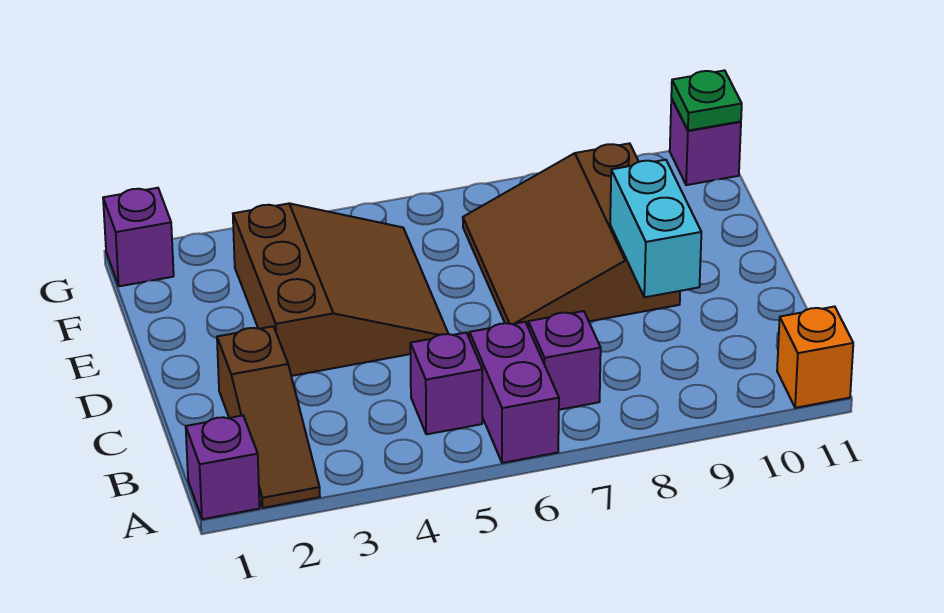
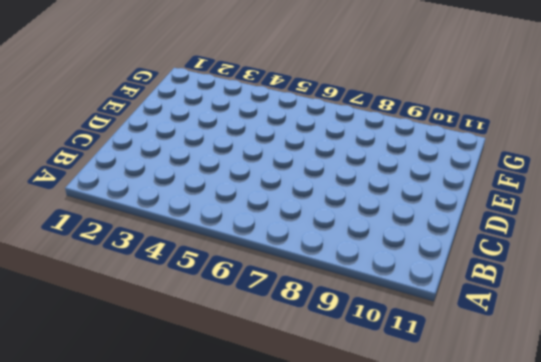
none -> purple 1x1 brick [186,416,260,519]
none -> brown 1x3 slope [217,326,320,508]
none -> purple 1x2 brick [469,322,559,463]

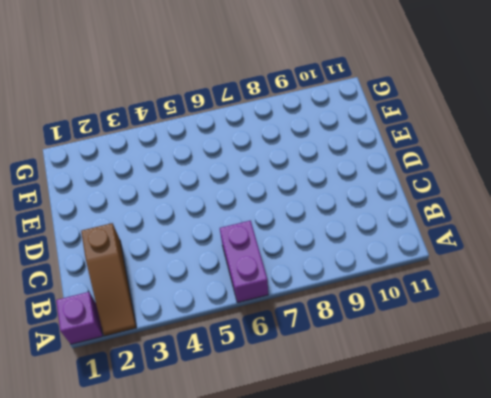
none -> orange 1x1 brick [777,306,853,408]
none -> purple 1x1 brick [410,333,482,434]
none -> purple 1x1 brick [528,311,601,410]

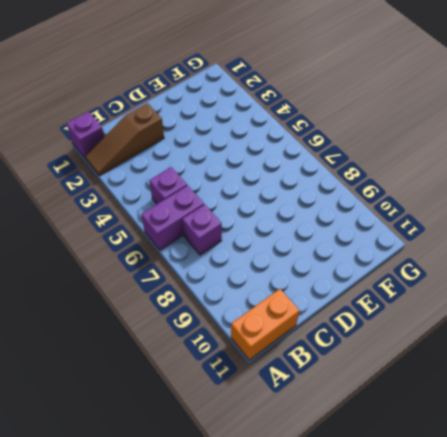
orange 1x2 brick [231,289,300,360] -> orange 1x1 brick [777,306,853,408]
none -> brown 3x3 slope [233,204,448,376]
none -> brown 3x3 slope [463,143,680,326]
none -> purple 1x1 brick [103,188,174,286]

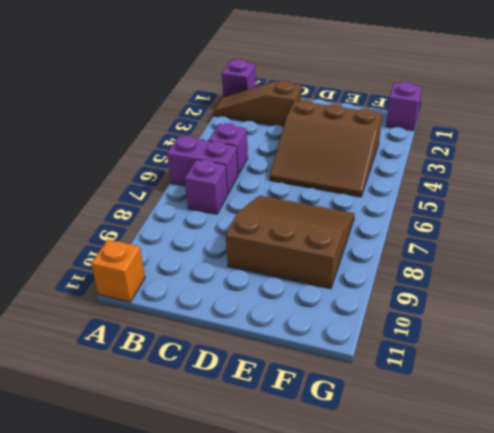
none -> purple 1x1 brick [670,98,741,185]
none -> cyan 1x2 brick [610,160,701,297]
none -> green 1x1 plate [671,70,742,131]

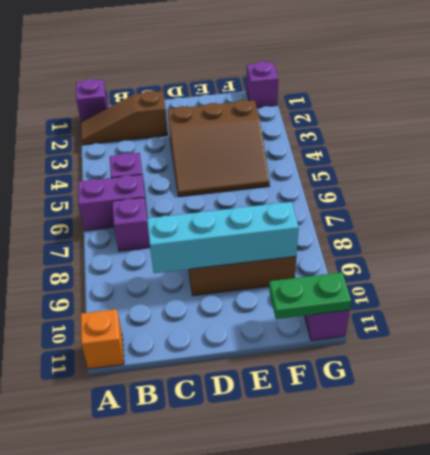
cyan 1x4 brick [147,202,299,273] -> cyan 1x2 brick [610,160,701,297]
green 1x2 plate [269,272,351,319] -> green 1x1 plate [671,70,742,131]

